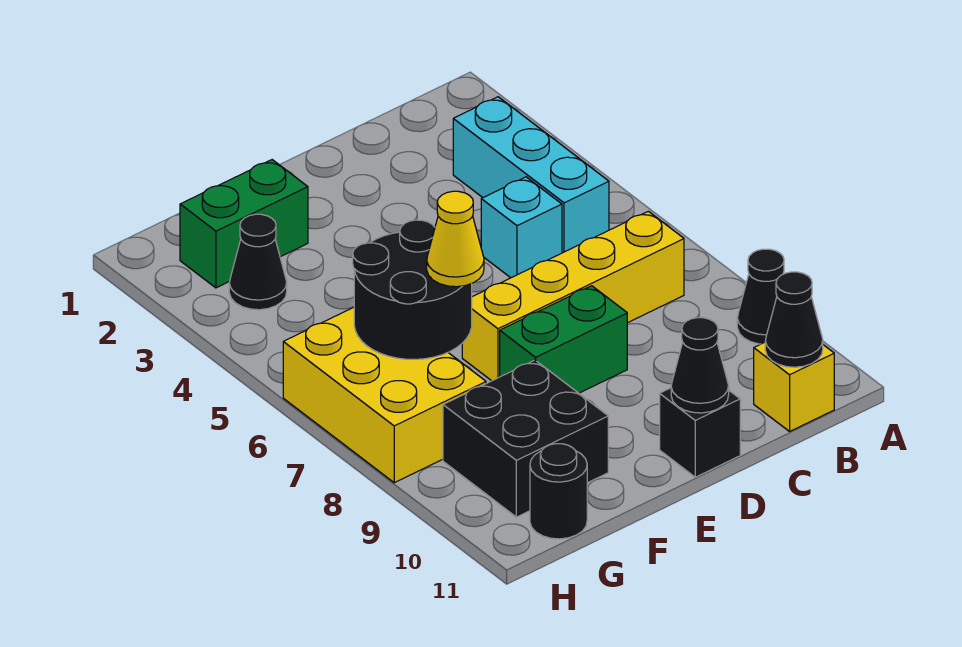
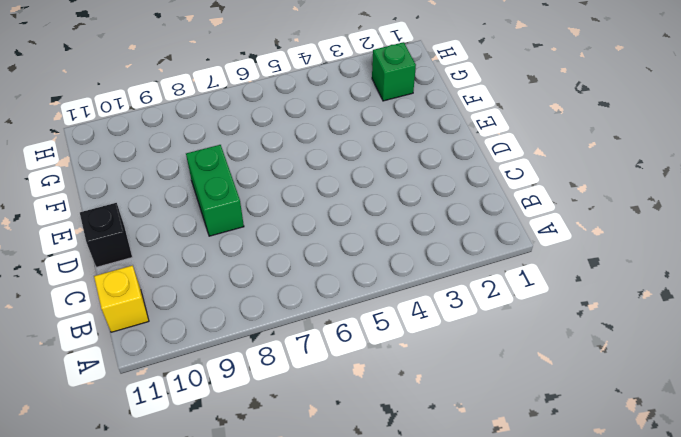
green 1x1 brick [372,42,416,101] -> green 1x2 brick [180,160,308,288]
none -> black 1x1 cone [737,249,784,344]
none -> cyan 1x3 brick [453,97,609,253]
none -> yellow 1x4 brick [462,211,684,381]

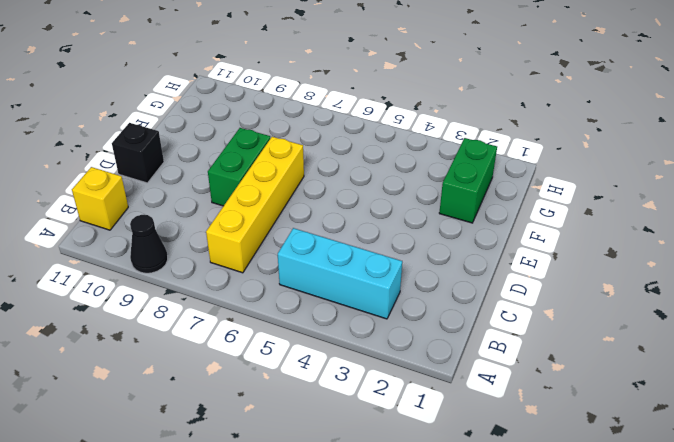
none -> cyan 1x1 brick [481,177,562,278]
none -> black 2x2 brick [443,360,608,517]
none -> black 1x1 cone [229,214,287,310]

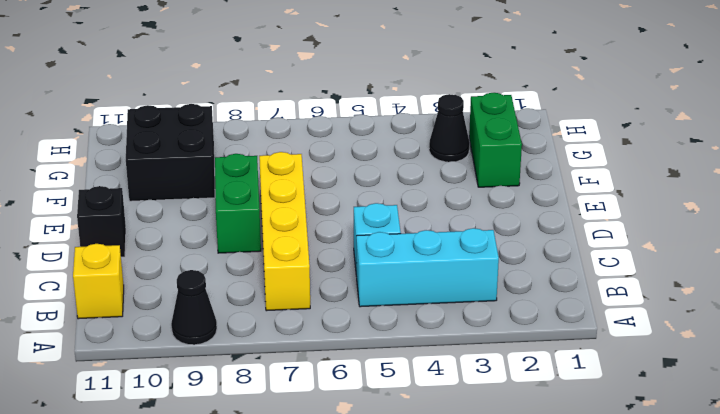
none -> yellow 2x3 brick [283,307,486,483]
none -> black 1x1 round brick [530,444,587,539]
none -> black 1x1 cone [765,272,823,367]

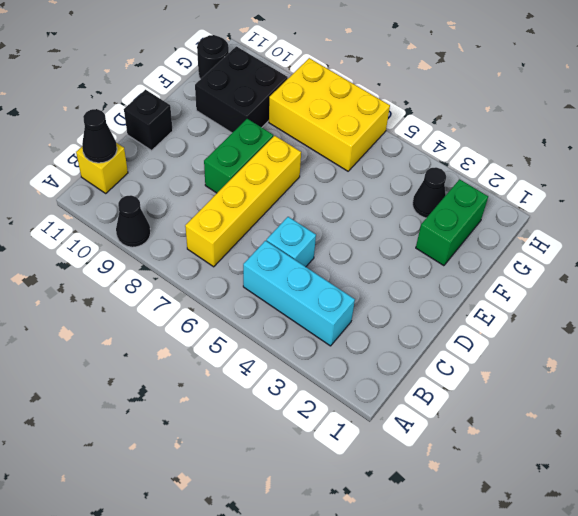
none -> black 1x1 cone [671,318,729,413]
none -> black 2x2 round brick [353,220,472,359]
none -> yellow 1x1 cone [427,191,484,287]

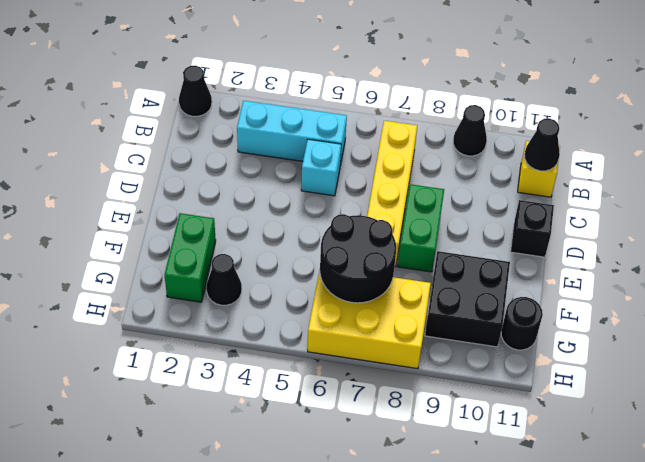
black 1x1 cone [179,66,212,116] -> black 1x1 cone moved to [671,318,729,413]
none -> yellow 1x1 cone [427,191,484,287]

